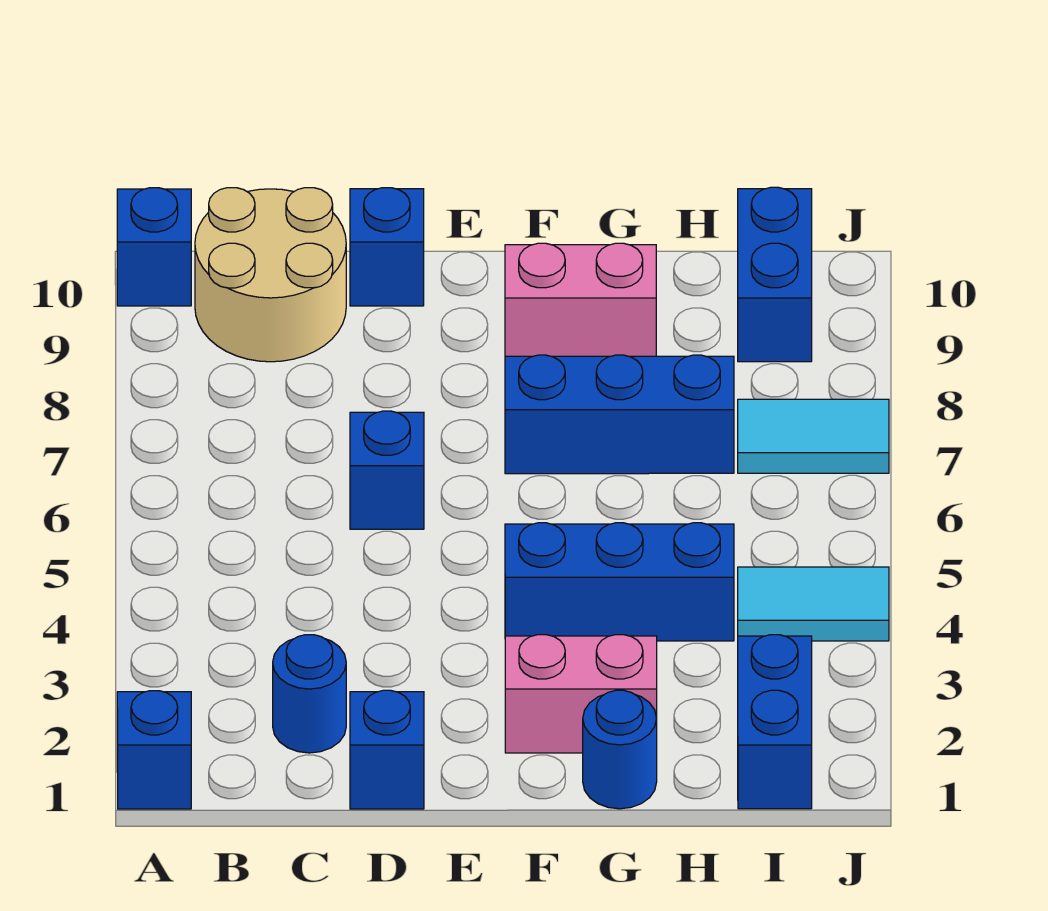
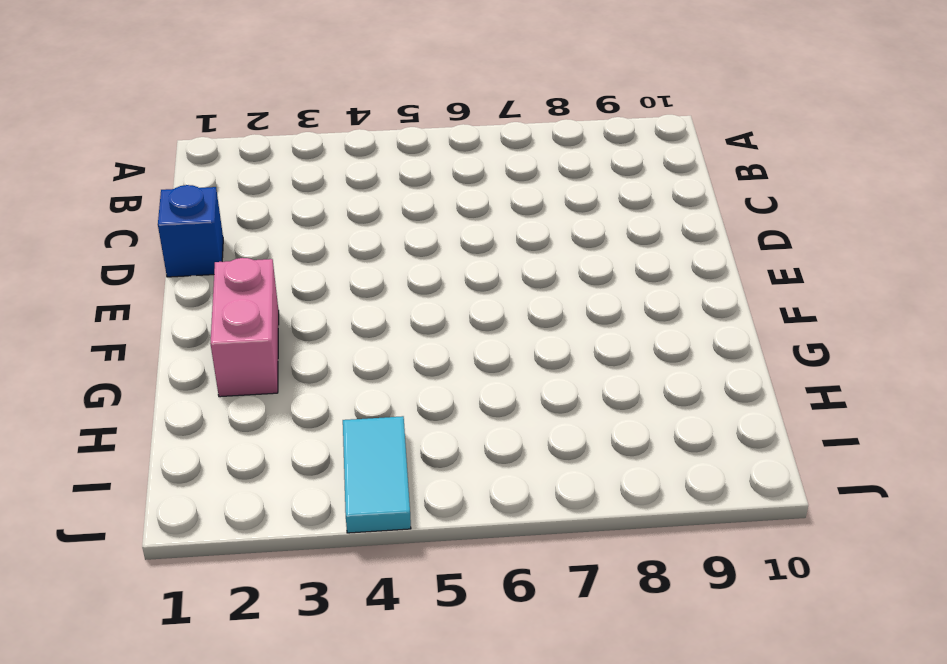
none -> blue 1x1 brick [117,691,191,809]
none -> blue 1x1 brick [117,188,191,306]
none -> tan 2x2 round brick [195,188,346,362]

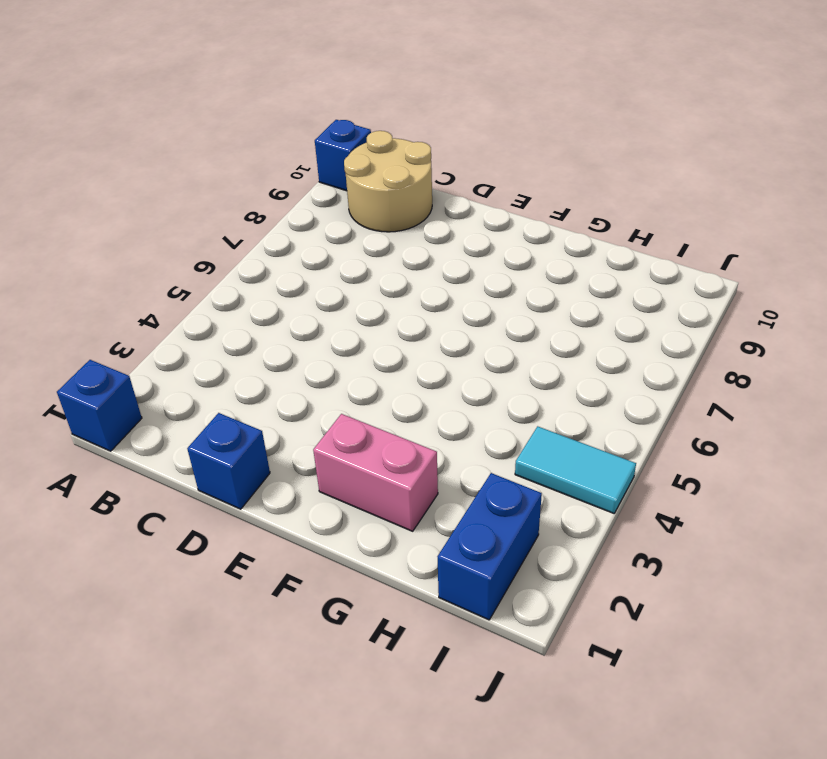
none -> blue 1x1 round brick [273,635,346,753]
none -> blue 1x1 brick [350,411,424,529]
none -> blue 1x1 brick [350,188,424,306]

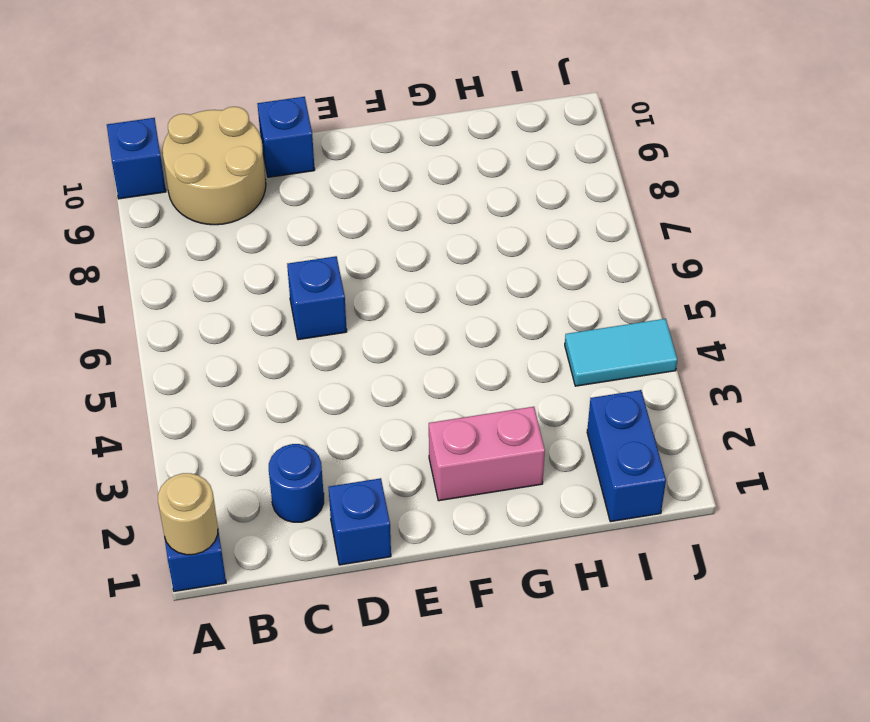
tan 1x1 round brick [158,473,218,555] -> none
none -> blue 1x3 brick [505,523,734,641]
none -> blue 1x3 brick [505,355,734,474]
none -> pink 1x2 brick [505,243,656,356]

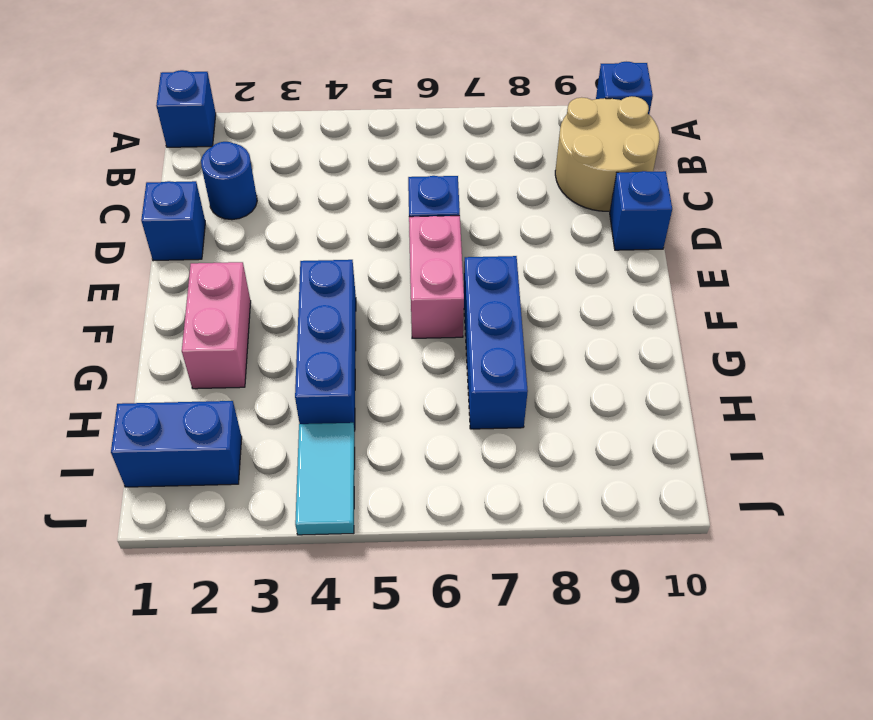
pink 1x2 brick [409,216,464,338] -> pink 1x2 brick moved to [505,243,656,356]
none -> blue 1x1 round brick [583,690,657,809]
none -> cyan 1x2 tile [738,399,889,473]
none -> blue 1x2 brick [738,187,812,362]

